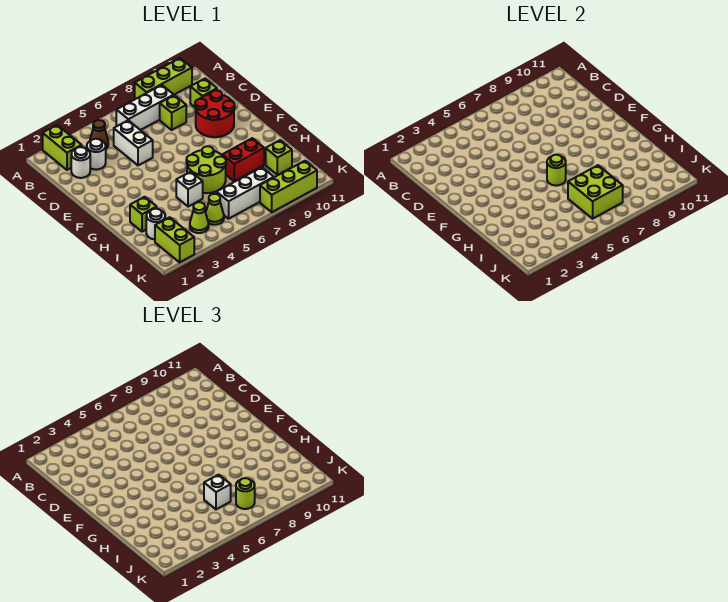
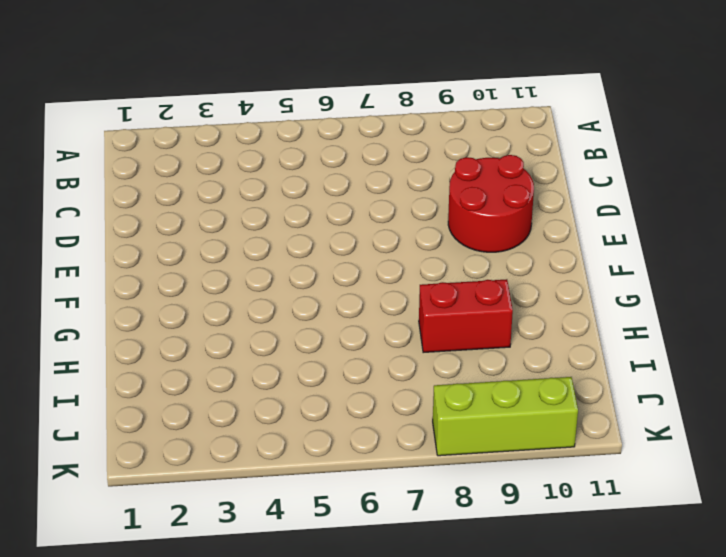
none -> lime 1x2 brick [43,125,82,170]
none -> lime 1x3 brick [135,58,192,99]
none -> brown 1x1 cone [90,120,108,148]

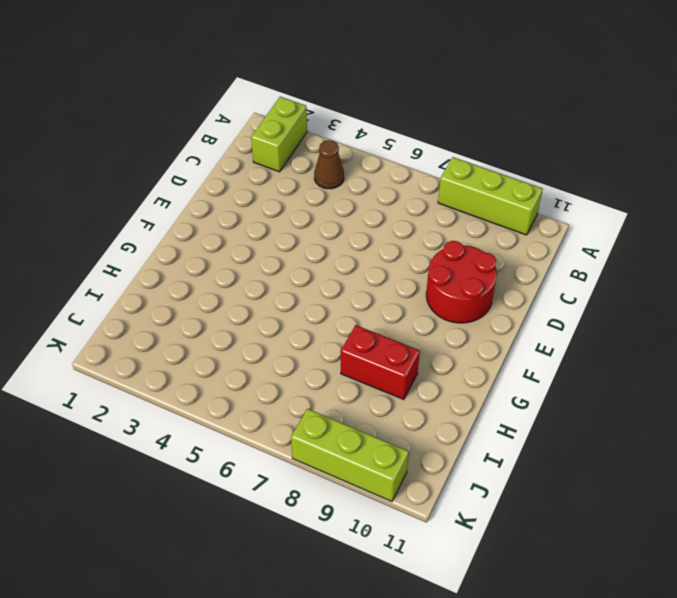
none -> white 1x3 brick [116,85,174,130]
none -> white 1x1 round brick [71,147,90,178]
none -> white 1x1 round brick [87,139,106,170]

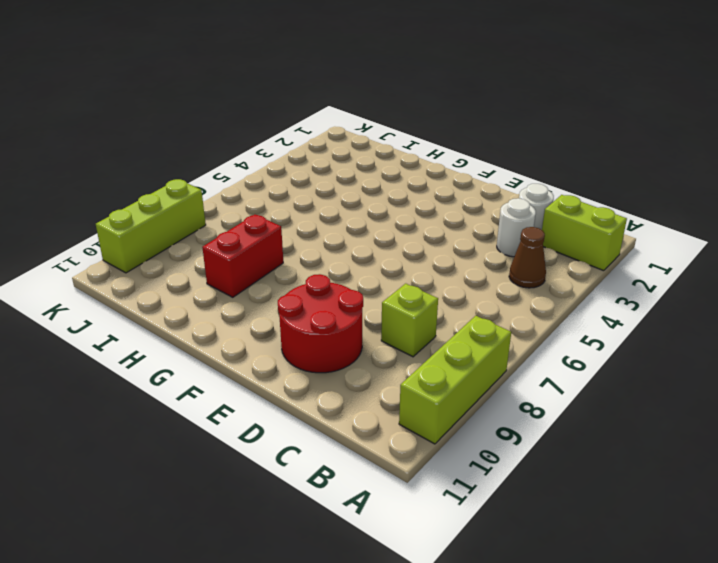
none -> white 1x3 brick [116,85,174,130]
none -> white 1x2 brick [114,120,153,165]
none -> lime 1x1 brick [190,79,217,108]

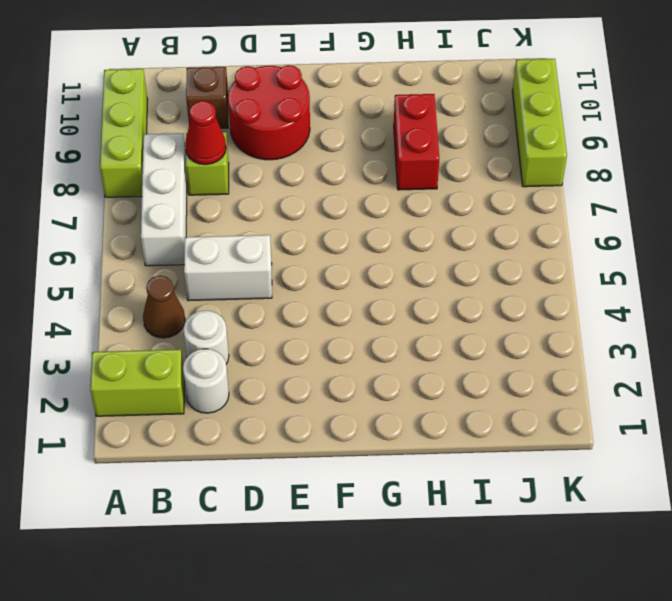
red 1x1 cone [185,101,226,165] -> none
brown 1x1 brick [186,67,228,128] -> lime 1x1 brick [190,79,217,108]
none -> lime 2x2 round brick [186,146,226,193]
none -> lime 1x1 brick [130,197,157,232]
none -> white 1x1 brick [176,172,203,207]

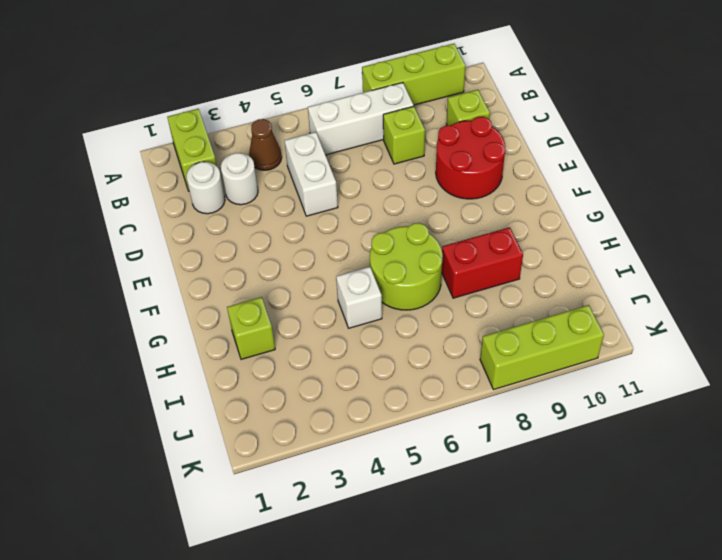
none -> white 1x1 round brick [146,209,165,239]
none -> lime 1x1 brick [266,140,292,175]
none -> lime 1x2 brick [155,217,194,262]

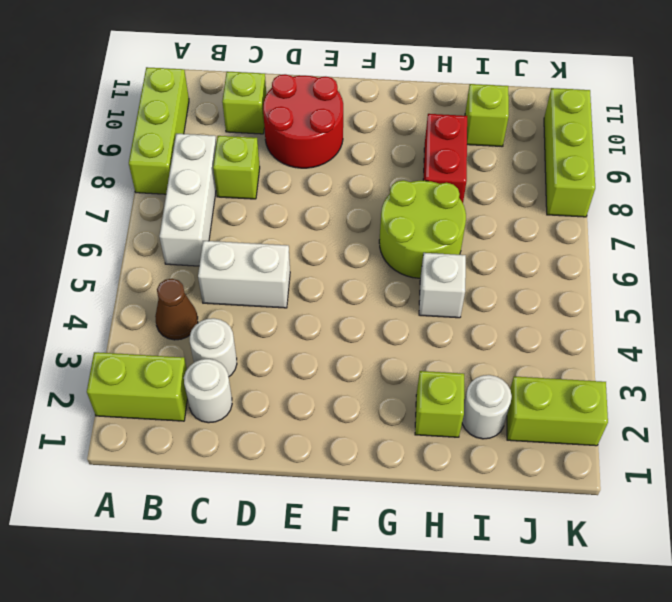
none -> lime 1x1 cone [190,202,209,233]
none -> lime 1x1 cone [206,194,224,225]
none -> white 1x3 brick [217,167,274,219]

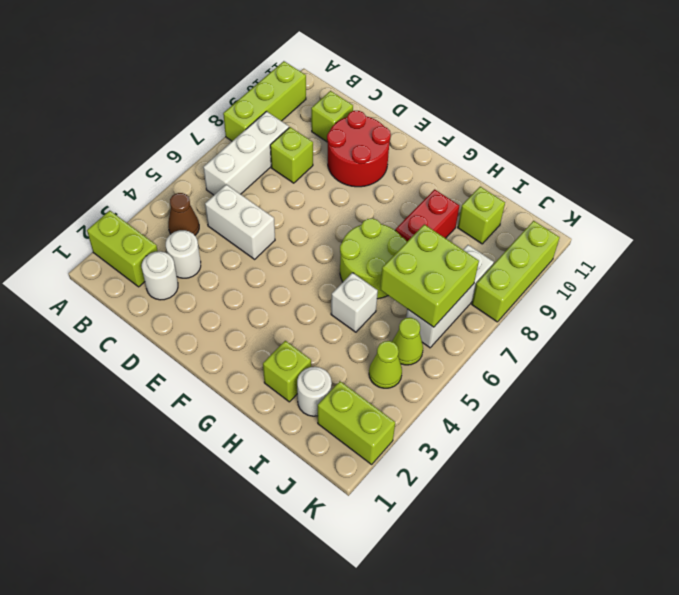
none -> lime 1x1 round brick [547,155,566,186]
none -> white 1x1 brick [204,475,231,509]
none -> lime 1x1 round brick [236,478,255,509]

